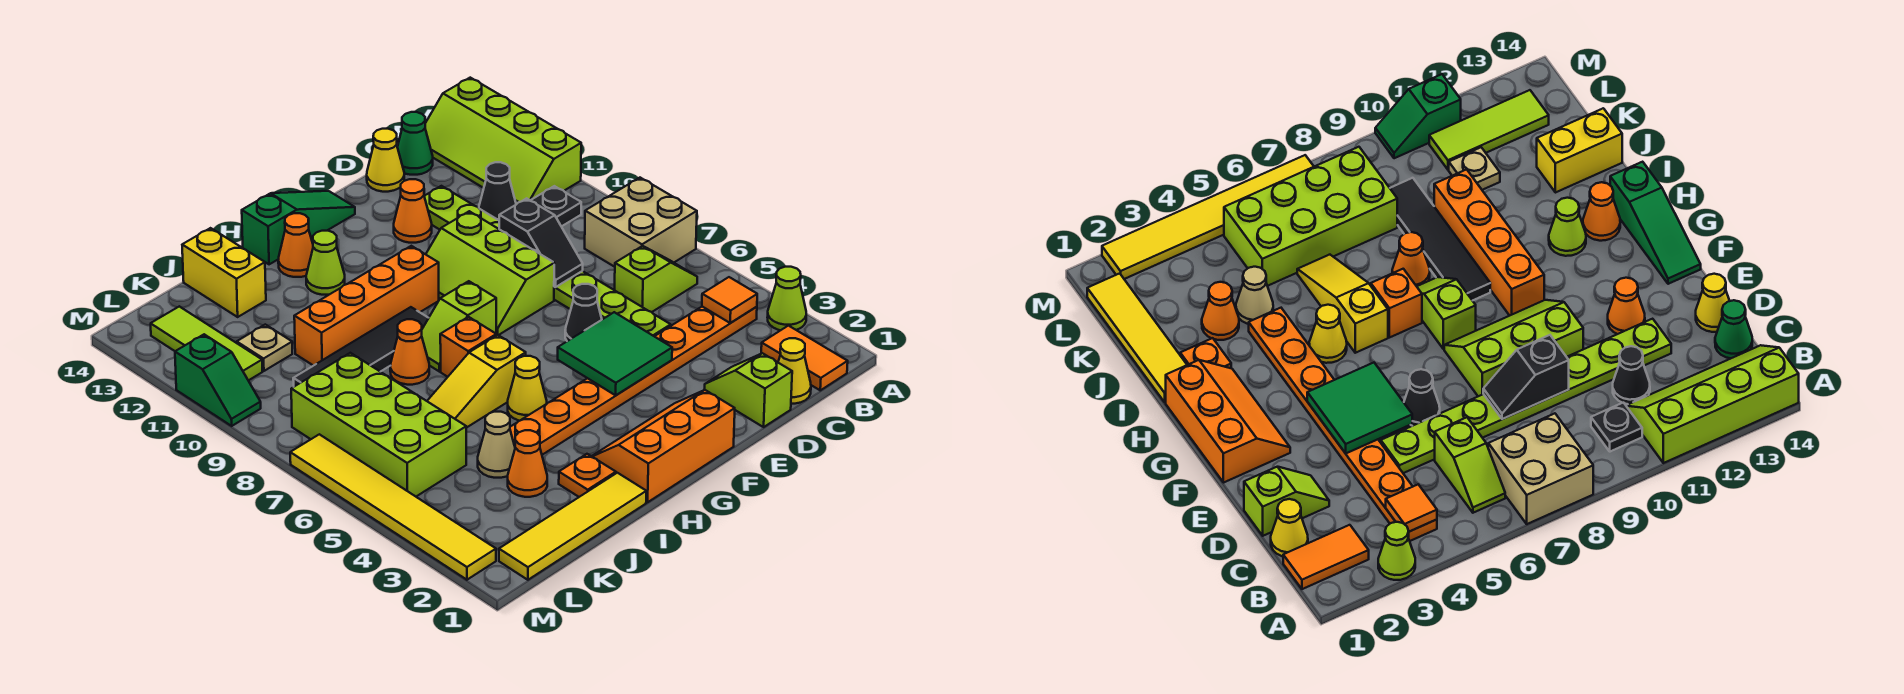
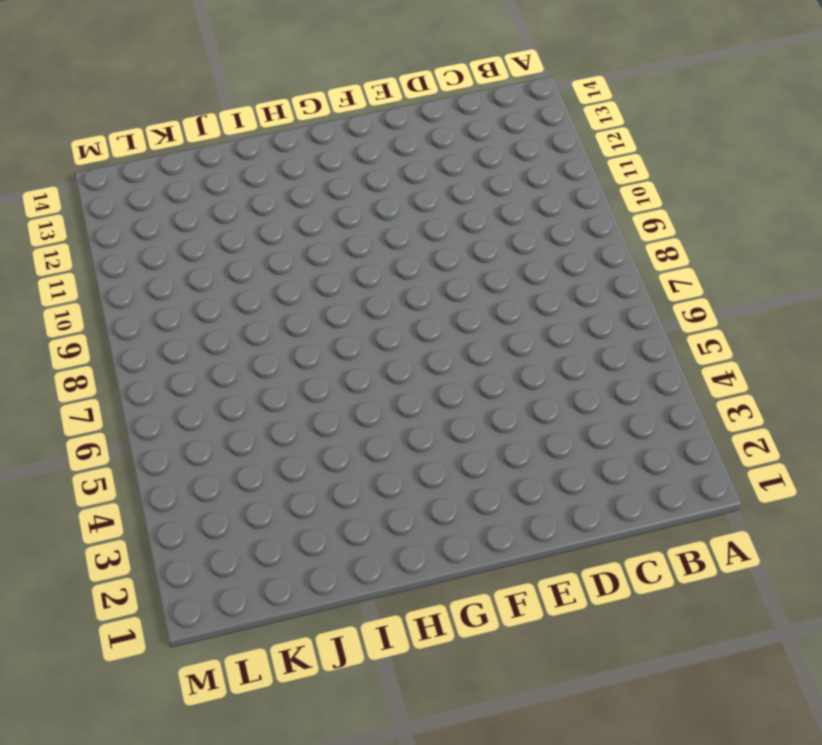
none -> lime 1x1 cone [767,267,806,330]
none -> tan 2x2 brick [585,178,697,267]
none -> lime 2x4 slope [425,78,581,204]
none -> orange 1x2 tile [761,326,848,390]

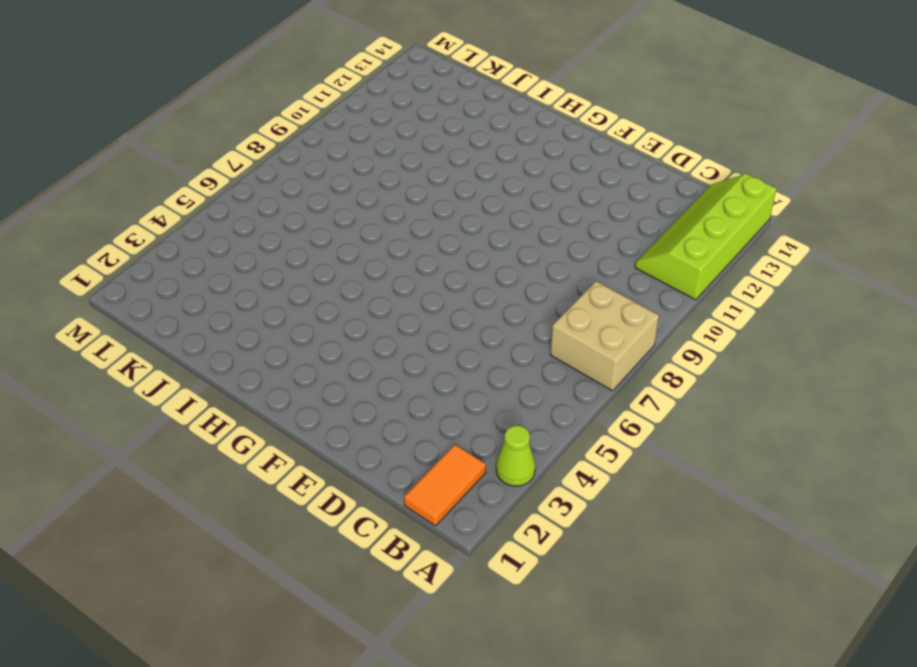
none -> orange 1x8 plate [510,307,757,455]
none -> lime 1x2 slope [615,246,697,312]
none -> black 1x1 plate [530,186,581,227]
none -> yellow 1x1 cone [778,338,811,404]

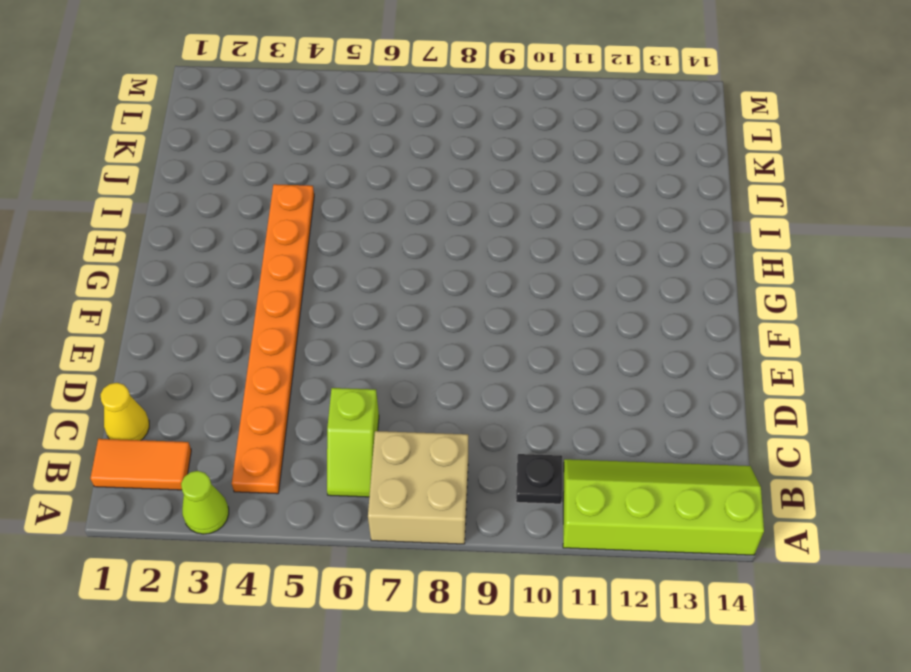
none -> black 1x1 cone [479,162,516,220]
none -> green 1x1 cone [397,112,433,175]
none -> lime 1x2 slope [704,353,792,427]
none -> lime 1x8 plate [424,186,671,336]

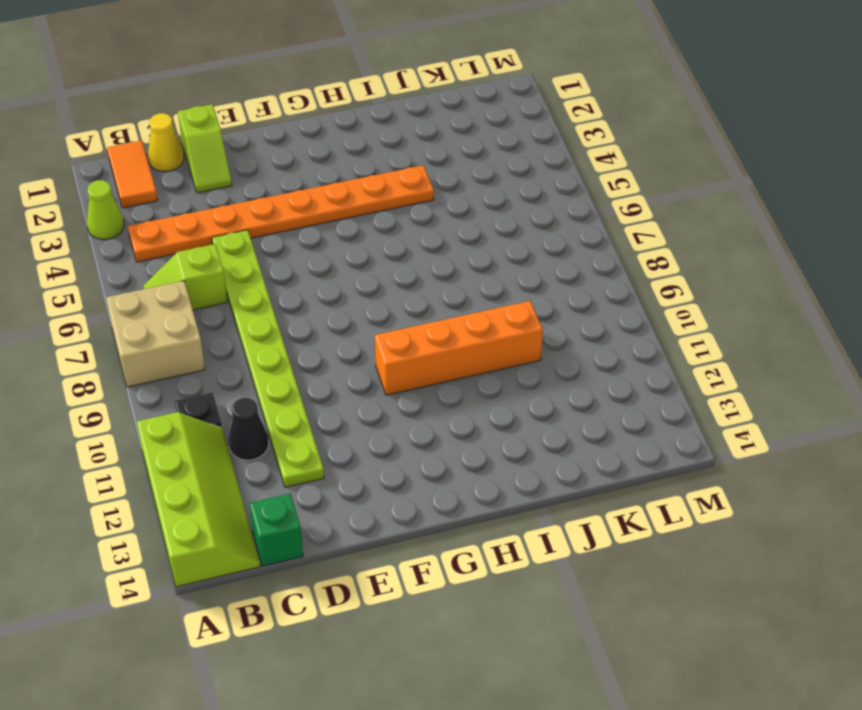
green 1x1 brick [249,494,303,566] -> green 1x1 cone [397,112,433,175]
none -> yellow 1x1 cone [367,129,404,192]
none -> black 1x1 cone [565,284,602,341]
none -> lime 2x3 slope [426,211,554,335]
none -> orange 1x1 cone [394,179,432,243]

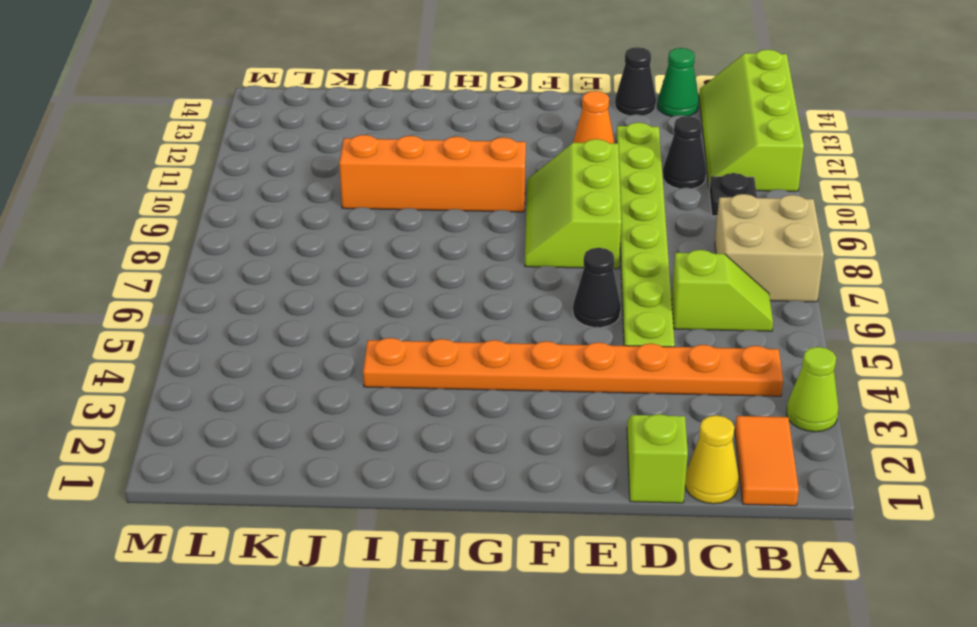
black 1x1 cone [615,47,656,116] -> yellow 1x1 cone [367,129,404,192]
none -> orange 2x3 slope [592,390,735,502]
none -> green 1x3 slope [242,191,355,264]
none -> lime 1x2 slope [422,281,496,371]
none -> yellow 1x1 cone [508,356,547,421]

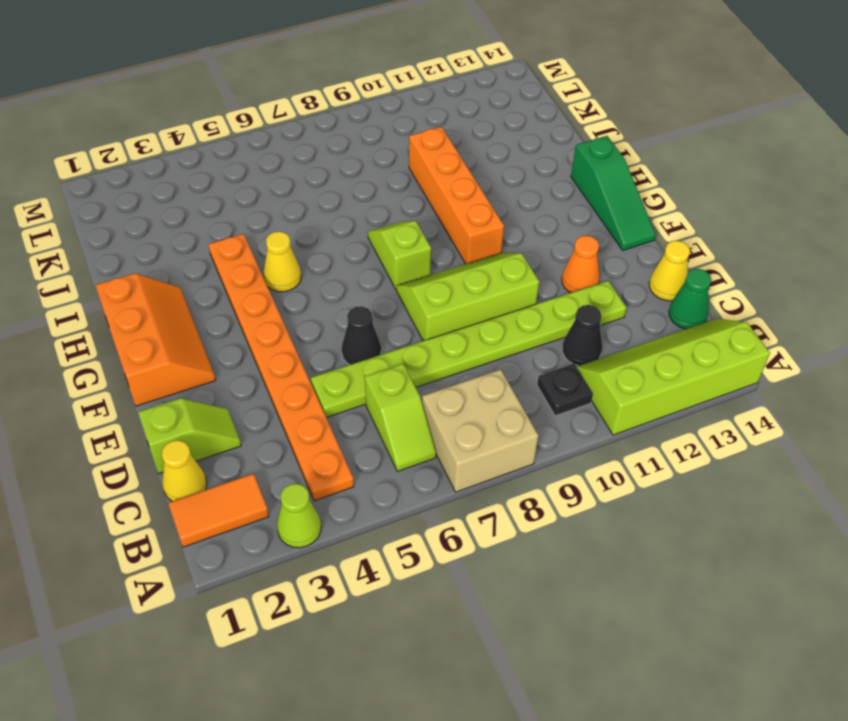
none -> yellow 1x3 slope [427,335,526,428]
none -> orange 1x1 brick [440,317,496,377]
none -> black 1x4 tile [293,307,428,387]
none -> lime 1x1 cone [306,231,345,295]

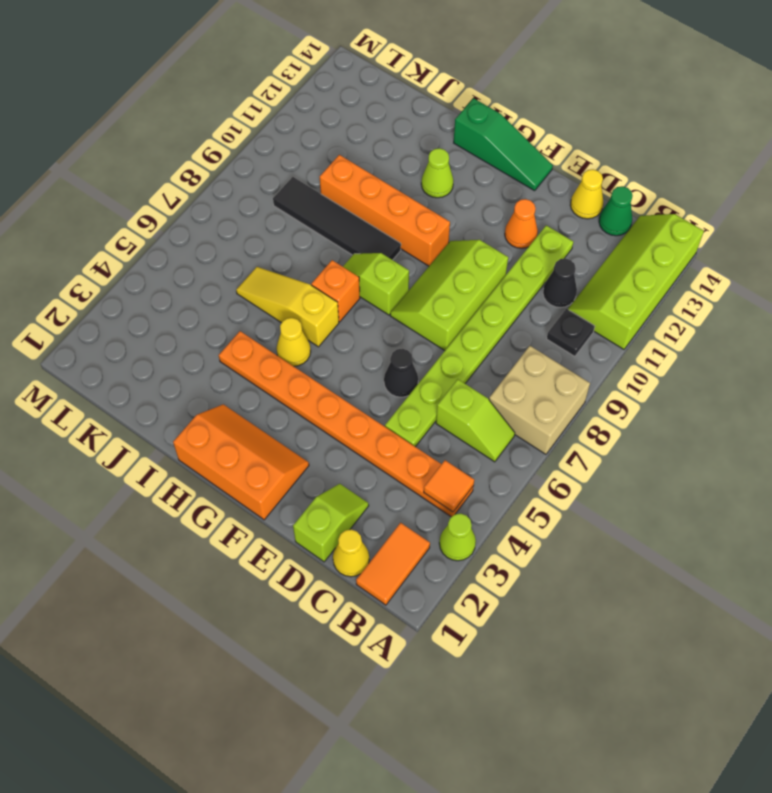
none -> orange 1x1 cone [278,213,313,277]
none -> yellow 1x4 tile [499,473,646,580]
none -> orange 1x1 plate [559,454,616,497]
none -> orange 1x1 cone [390,319,429,385]

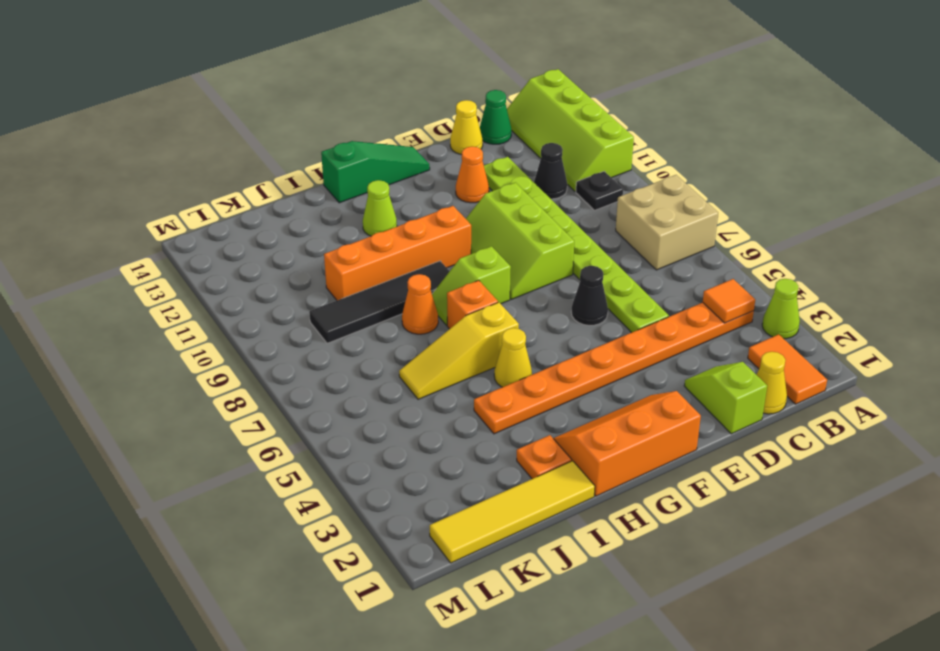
none -> lime 1x2 slope [615,246,697,312]
none -> orange 1x1 cone [278,213,313,277]
none -> orange 1x1 cone [508,430,547,497]
none -> tan 1x1 cone [478,412,515,478]

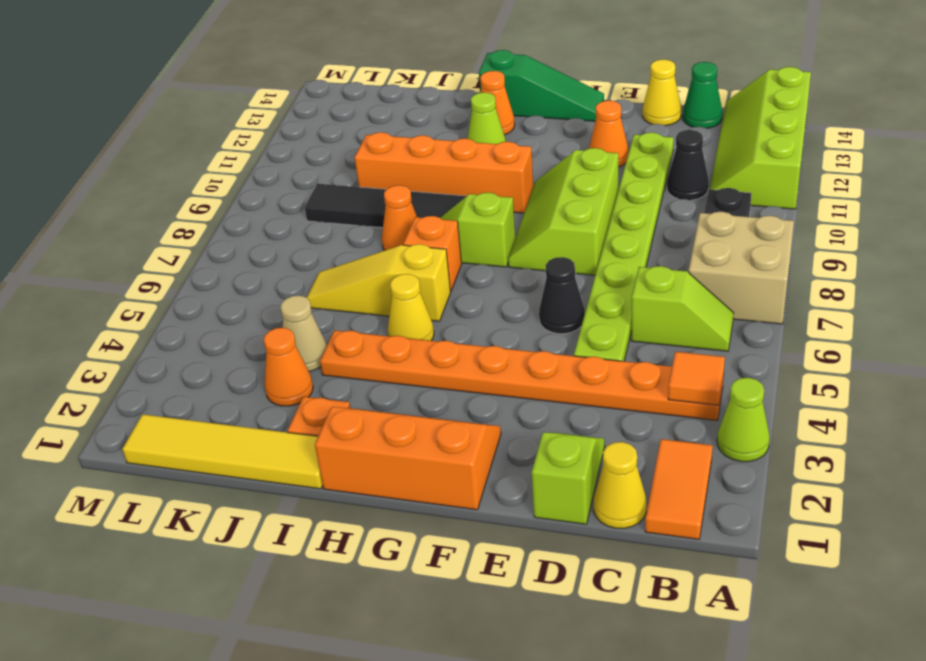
none -> yellow 1x2 brick [182,228,266,317]
none -> lime 2x4 brick [291,353,466,496]
none -> tan 1x1 plate [237,325,292,371]
none -> lime 1x3 tile [151,306,262,381]

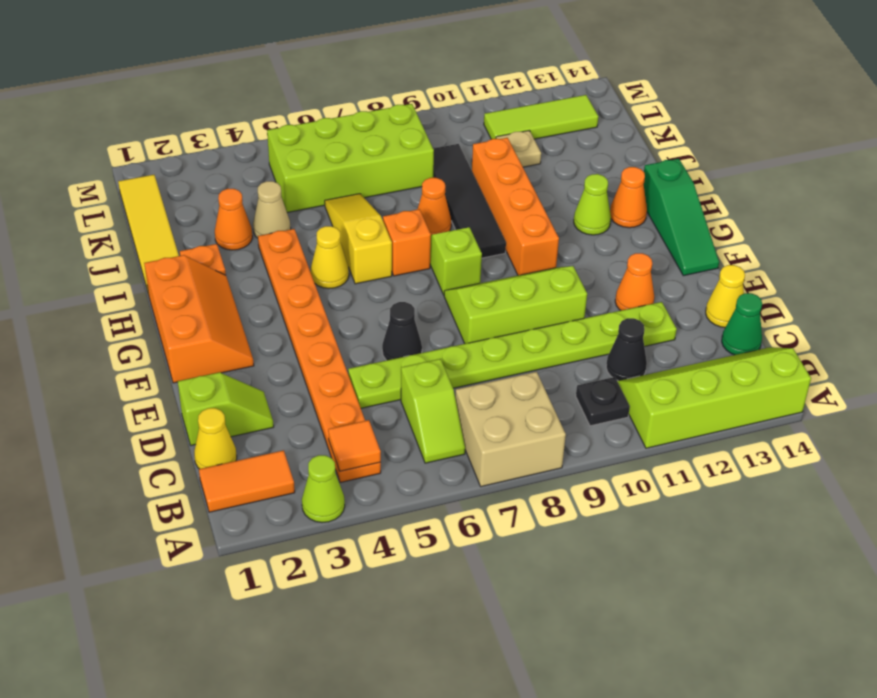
none -> yellow 1x2 brick [182,228,266,317]
none -> yellow 1x6 tile [290,434,496,580]
none -> green 1x2 slope [175,334,261,426]
none -> black 1x2 slope [499,198,583,287]

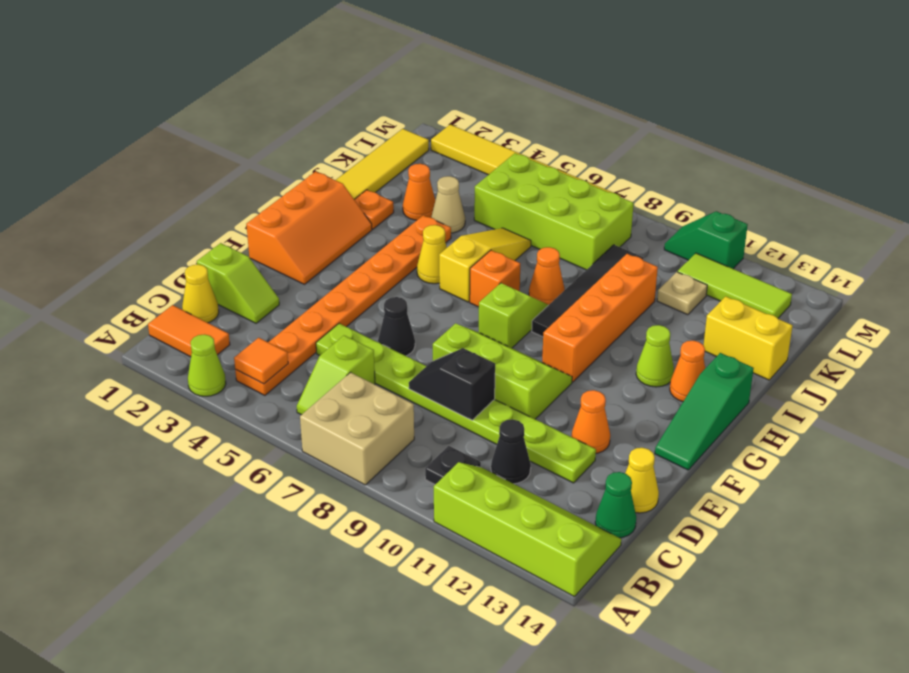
none -> green 2x2 tile [558,312,672,395]

